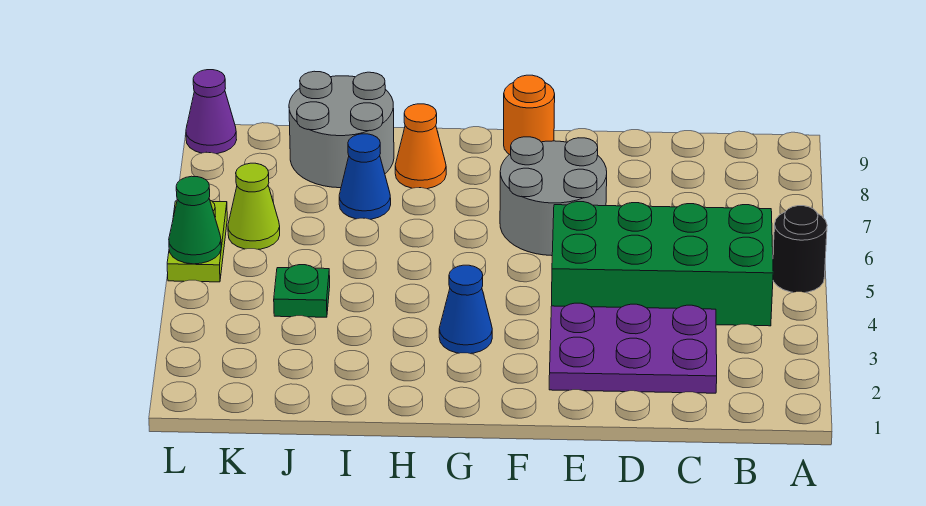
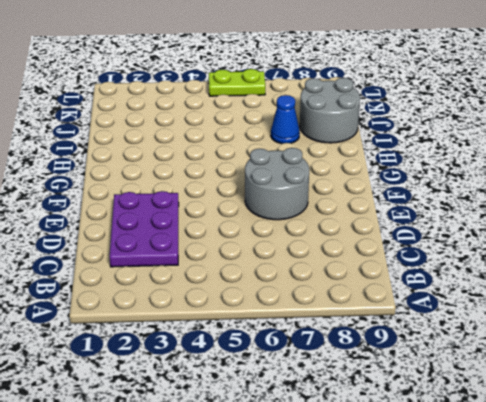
none -> black 1x1 round brick [773,206,827,293]
none -> green 2x4 brick [552,202,773,326]
none -> orange 1x1 round brick [504,75,555,155]

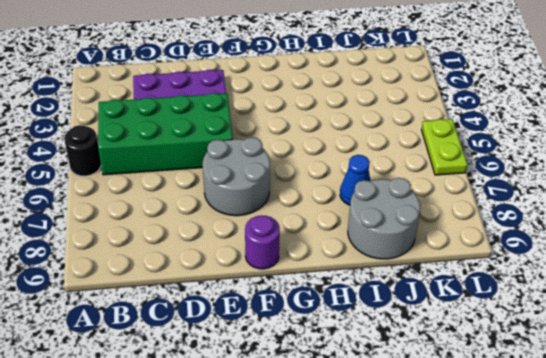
purple 1x1 round brick [245,215,280,269] -> orange 1x1 round brick [504,75,555,155]
none -> blue 1x1 cone [439,265,492,354]
none -> orange 1x1 cone [395,104,446,189]
none -> green 1x1 plate [274,265,330,317]

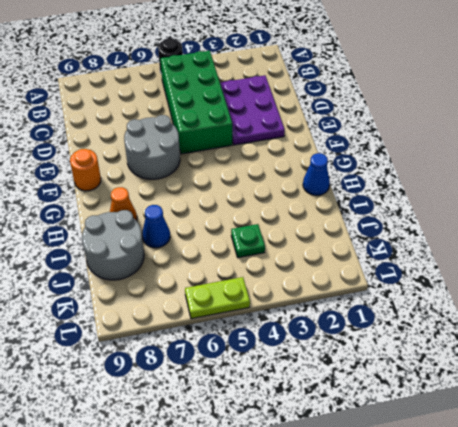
blue 1x1 cone [303,153,330,195] -> blue 1x1 cone moved to [439,265,492,354]
none -> lime 1x1 cone [228,163,280,249]
none -> purple 1x1 cone [186,70,237,154]
none -> green 1x1 cone [169,176,221,264]

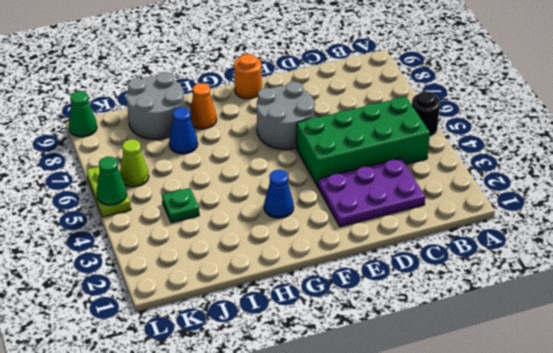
green 1x1 cone [69,91,97,137] -> purple 1x1 cone [186,70,237,154]

